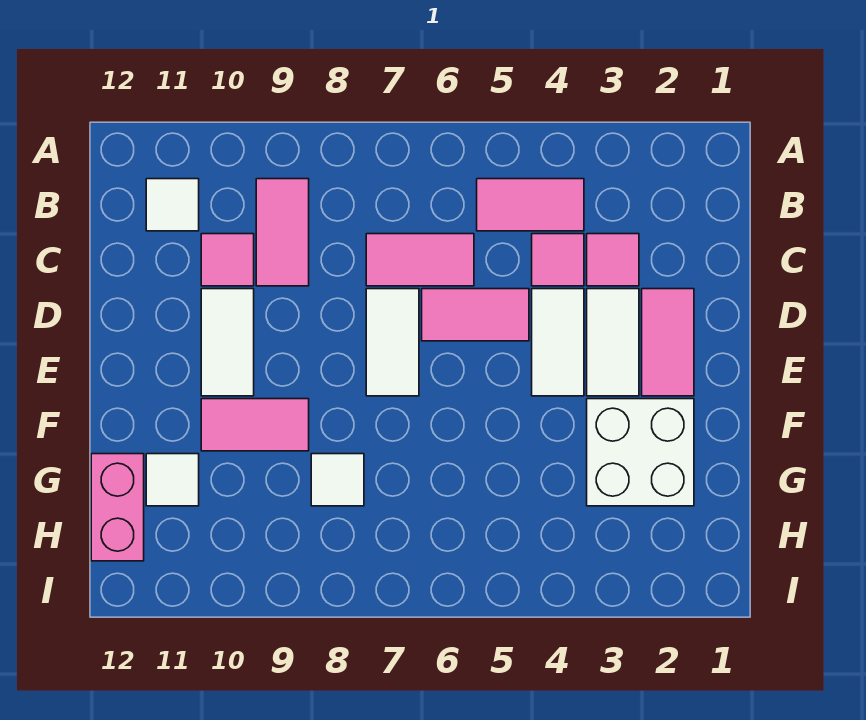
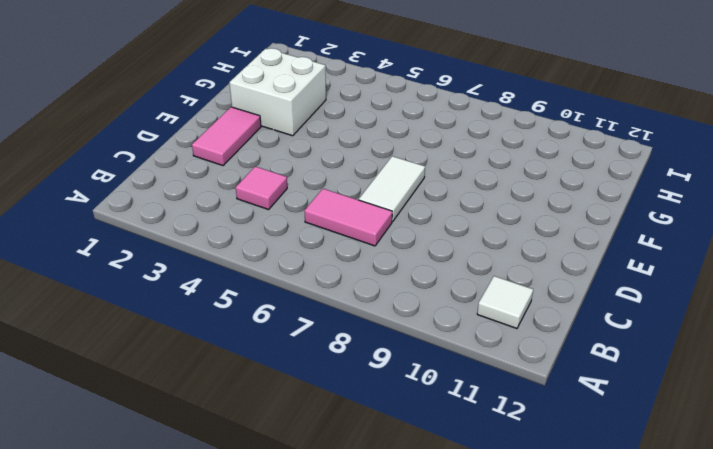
none -> pink 1x2 tile [477,179,584,231]
none -> pink 1x2 tile [256,179,309,286]
none -> pink 1x1 tile [587,234,639,286]

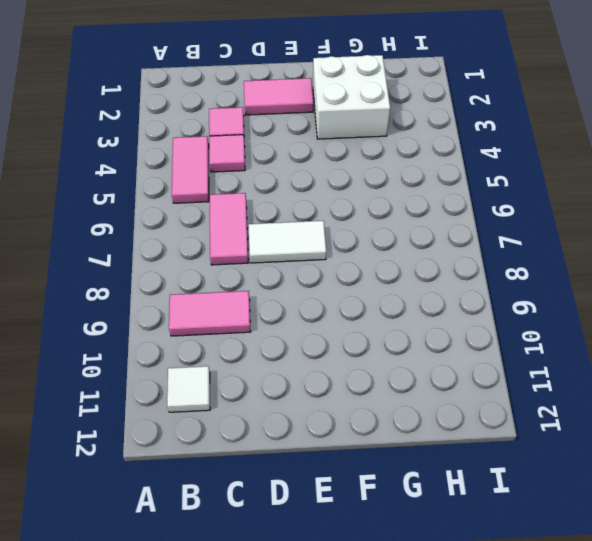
none -> pink 1x1 tile [201,234,254,286]
none -> white 1x2 tile [587,289,639,396]
none -> white 1x2 tile [532,289,584,396]

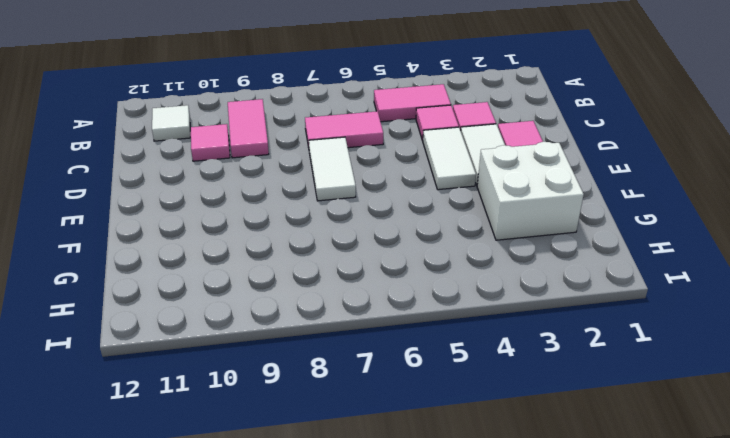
none -> pink 1x2 tile [422,289,529,341]
none -> white 1x2 tile [201,289,254,396]
none -> pink 1x2 tile [201,399,309,451]

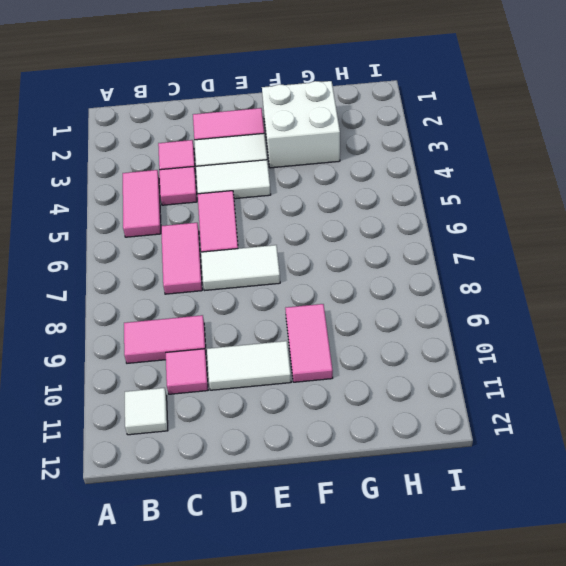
none -> white 1x1 tile [311,454,364,506]
none -> white 1x1 tile [146,454,199,506]
none -> pink 1x2 brick [91,454,144,561]

